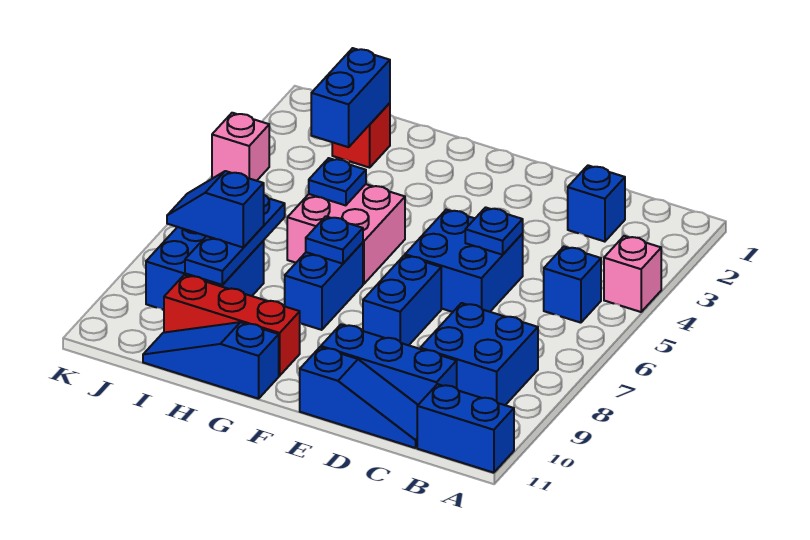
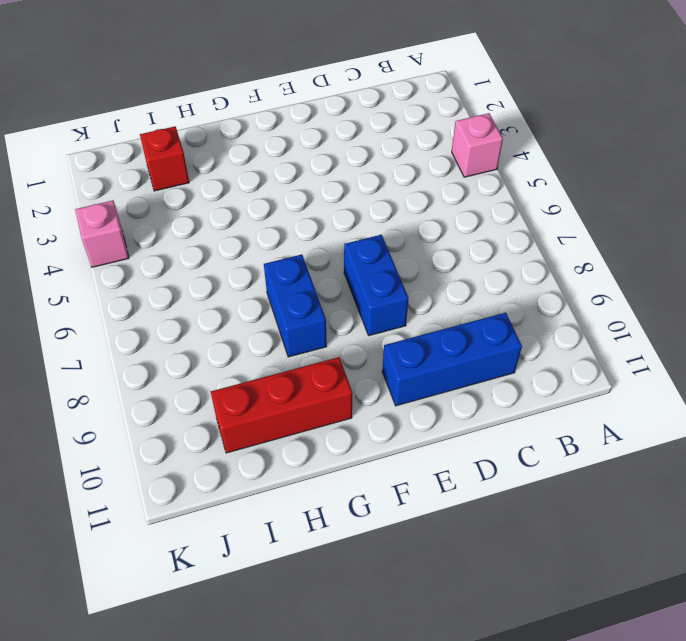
none -> blue 1x2 brick [417,384,514,473]
none -> blue 1x1 brick [544,247,601,323]
none -> blue 2x2 brick [420,303,538,405]

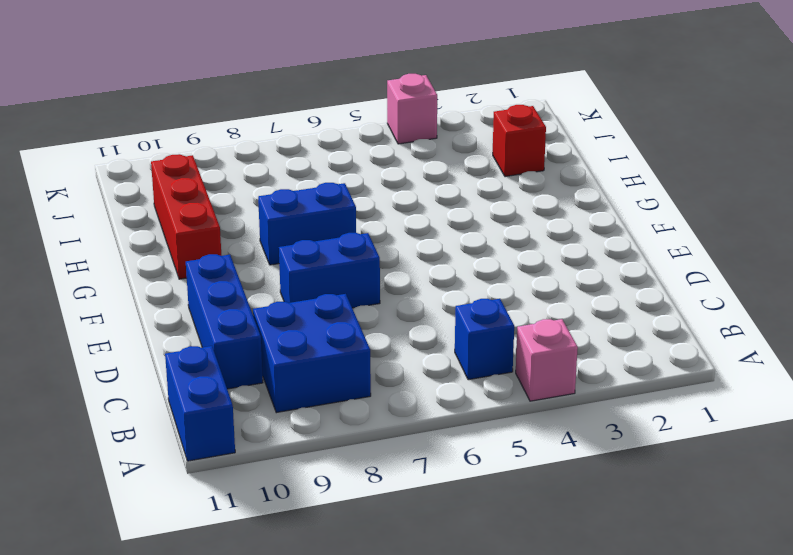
none -> blue 1x1 brick [568,165,625,242]
none -> blue 1x3 slope [300,347,418,448]
none -> blue 2x2 brick [405,210,523,312]

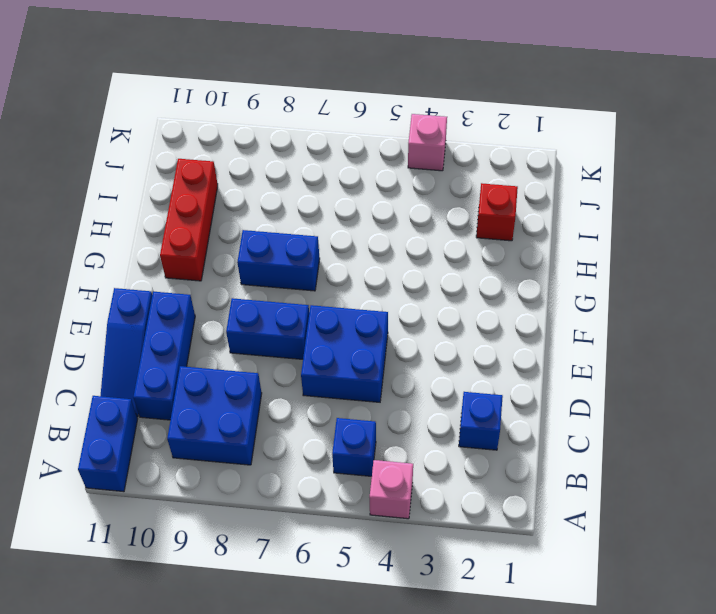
none -> pink 2x2 brick [287,184,405,284]
none -> blue 1x3 slope [143,322,279,399]
none -> blue 2x2 brick [146,227,264,310]

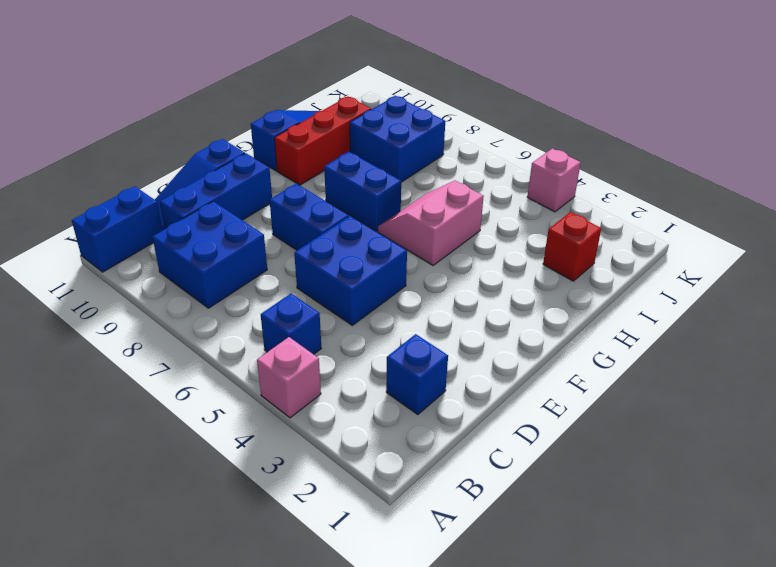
pink 2x2 slope [378,181,484,265] -> pink 2x2 brick [287,184,405,284]
none -> blue 1x1 plate [465,207,523,255]
none -> blue 1x1 plate [306,216,363,264]
none -> blue 1x1 plate [309,158,366,205]

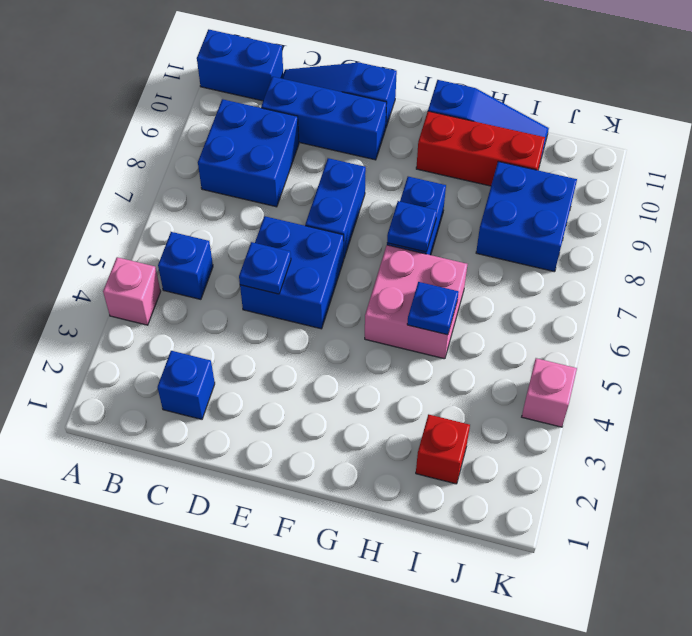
none -> blue 1x2 brick [311,48,390,147]
none -> blue 1x3 plate [185,195,285,285]
none -> blue 1x2 slope [167,171,264,248]

